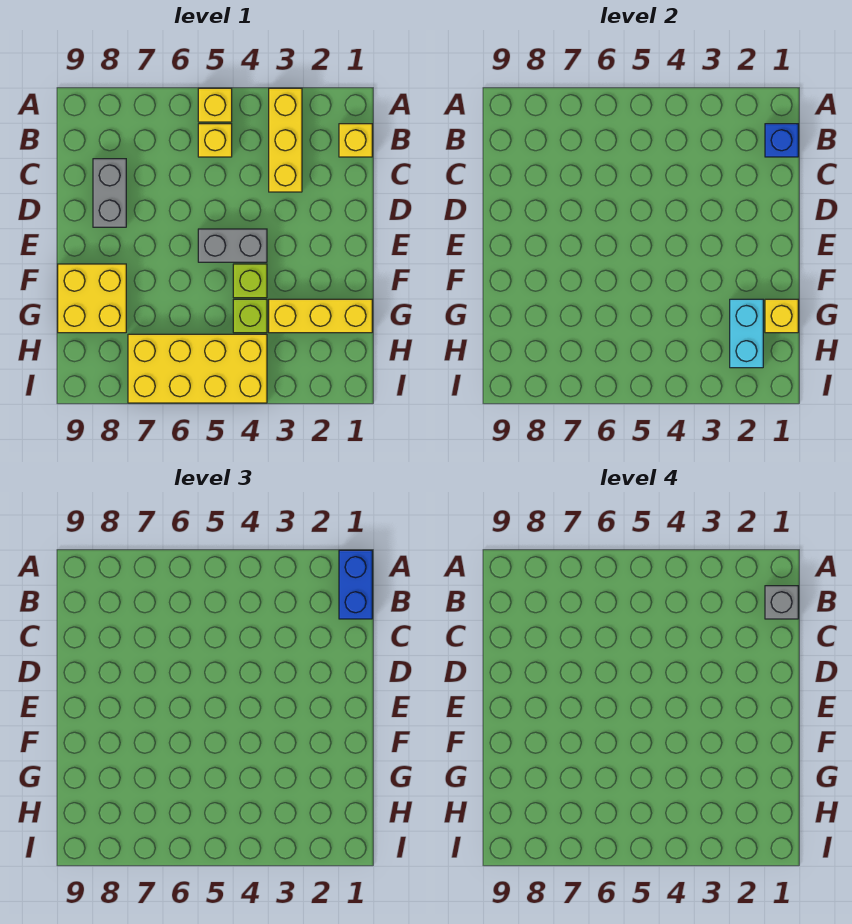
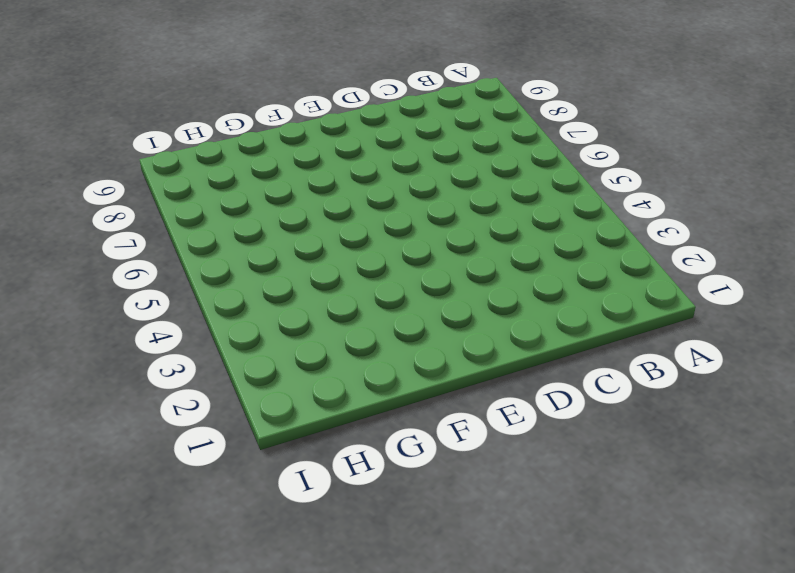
none -> yellow 1x3 brick [269,88,302,192]
none -> yellow 1x1 brick [198,88,232,122]
none -> yellow 1x1 brick [339,124,372,157]

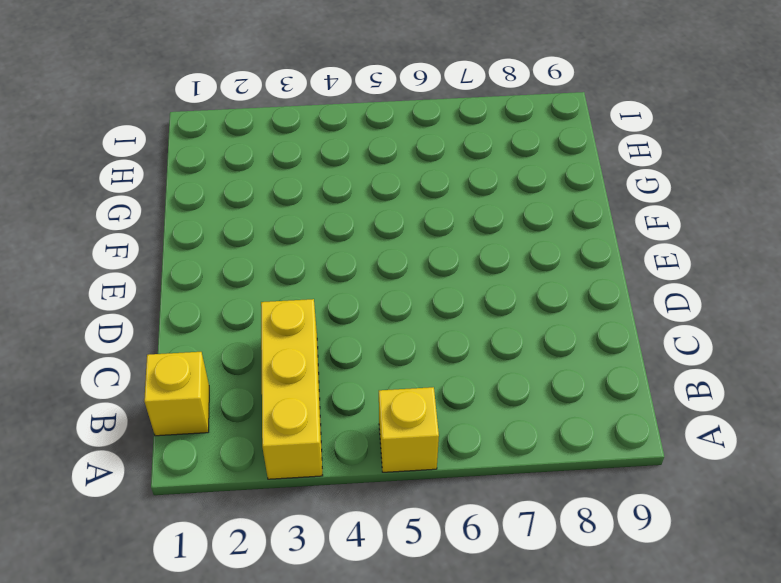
none -> yellow 1x1 brick [198,124,232,157]
none -> grey 1x2 brick [93,159,126,227]
none -> grey 1x2 brick [198,229,267,262]

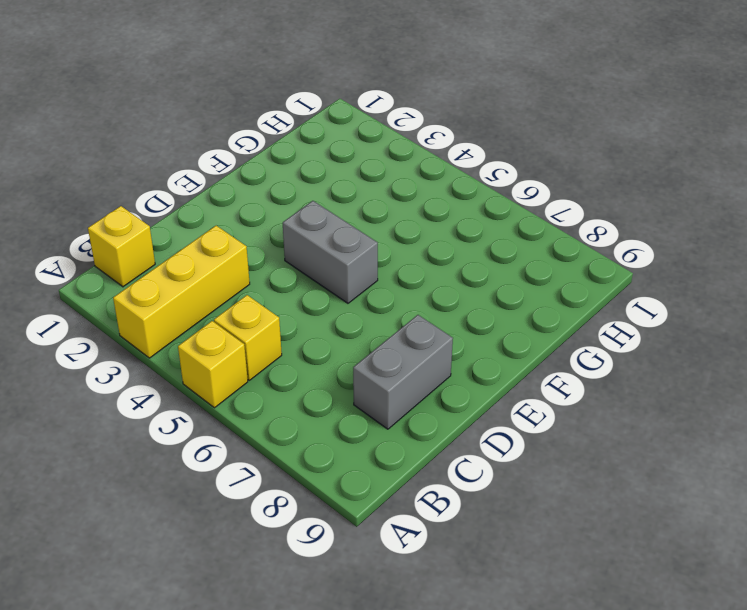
none -> lime 1x1 brick [233,264,267,298]
none -> yellow 2x2 brick [58,264,126,333]
none -> yellow 1x3 brick [269,299,372,333]

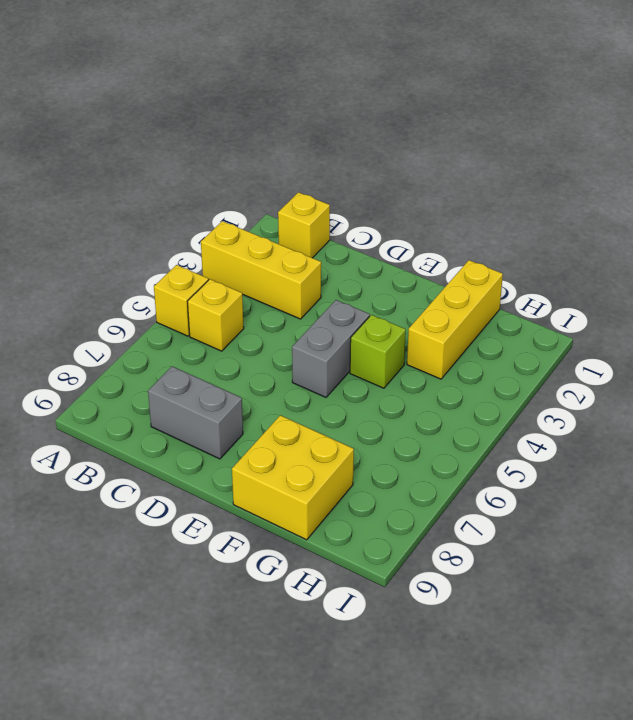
none -> lime 1x1 brick [233,299,267,333]
none -> yellow 2x4 brick [128,334,267,403]
none -> blue 1x1 brick [765,124,798,157]

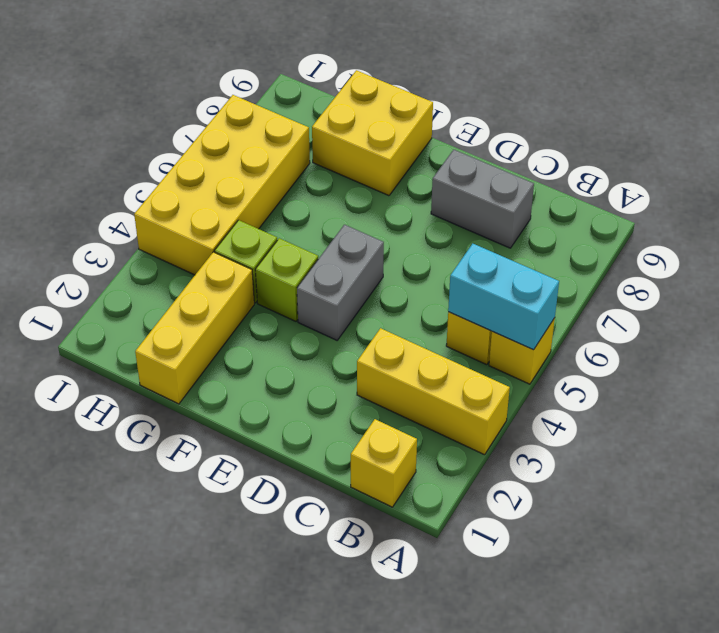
cyan 1x2 brick [448,244,559,350] -> cyan 1x2 brick moved to [730,299,763,368]
none -> blue 1x1 brick [765,124,798,157]
none -> yellow 1x1 brick [765,299,798,333]
none -> blue 1x2 brick [339,550,372,619]

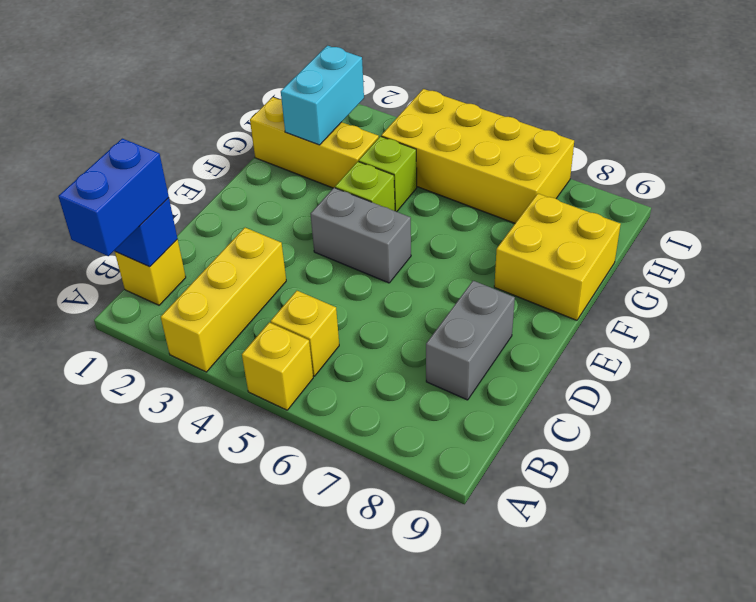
none -> yellow 1x1 brick [765,299,798,333]
none -> grey 1x1 brick [765,586,798,619]

